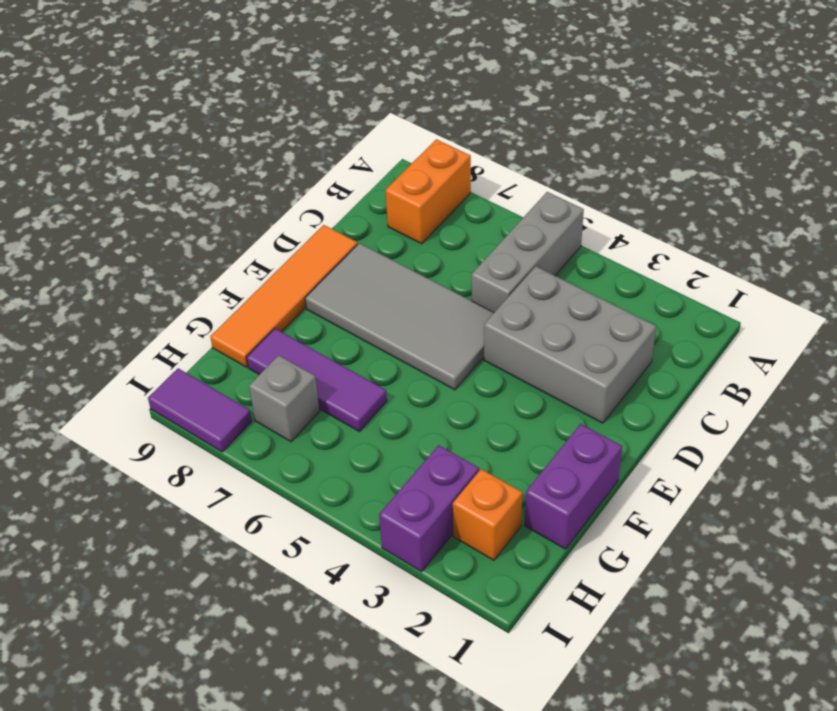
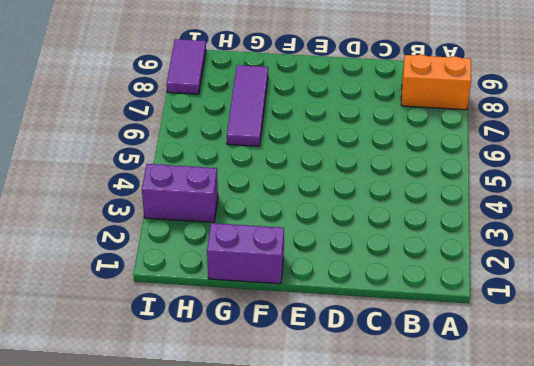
none -> grey 1x3 brick [471,192,584,312]
none -> grey 2x3 brick [484,266,656,423]

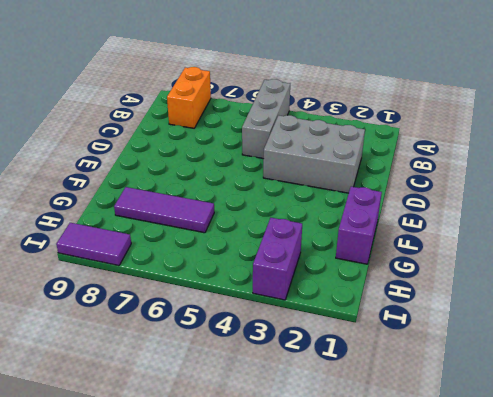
none -> grey 2x4 tile [305,243,494,390]
none -> orange 1x4 tile [210,225,358,367]

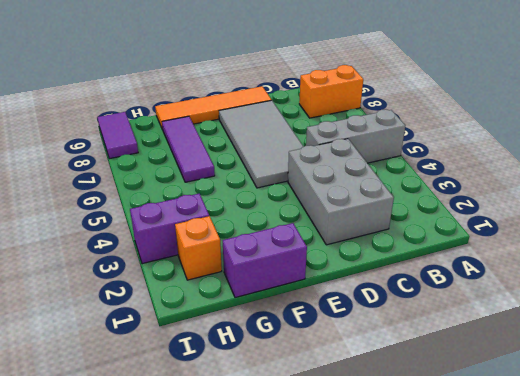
none -> grey 1x1 brick [249,355,320,442]

